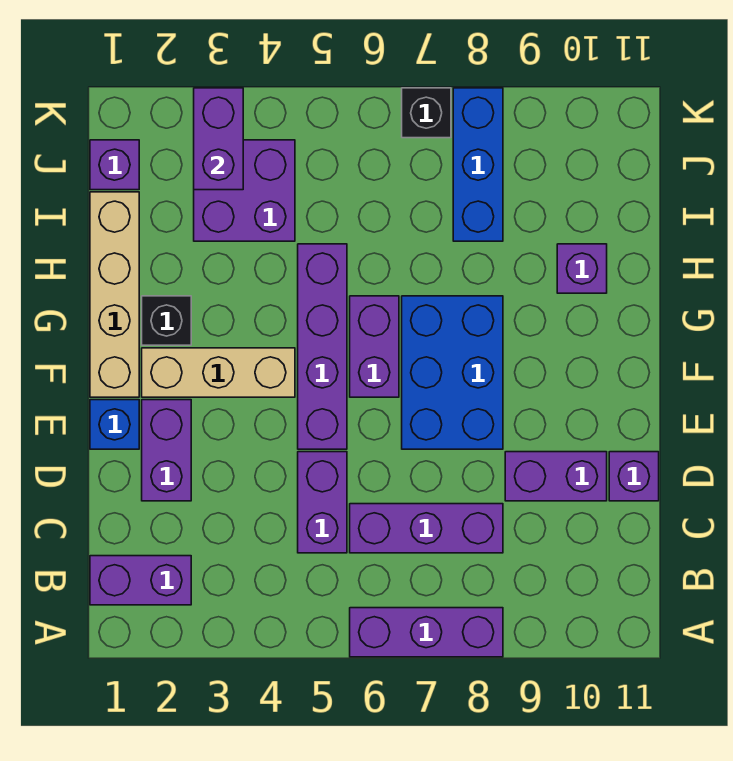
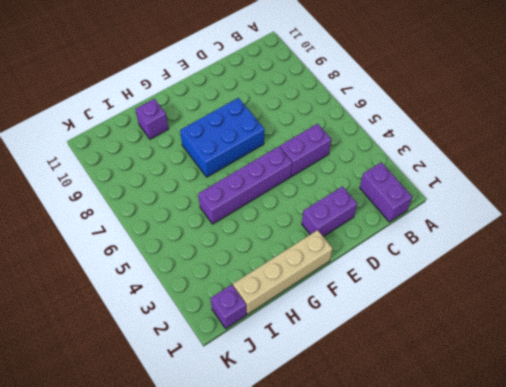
none -> purple 1x3 brick [350,608,503,657]
none -> purple 1x3 brick [350,504,503,553]
none -> purple 1x2 brick [505,452,607,501]

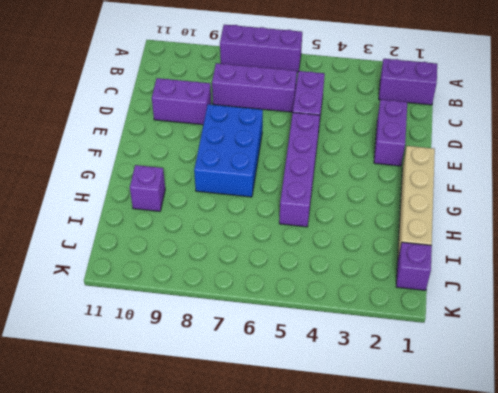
none -> purple 1x1 brick [609,452,659,501]
none -> blue 1x1 brick [90,400,139,449]
none -> tan 1x3 brick [142,348,295,397]

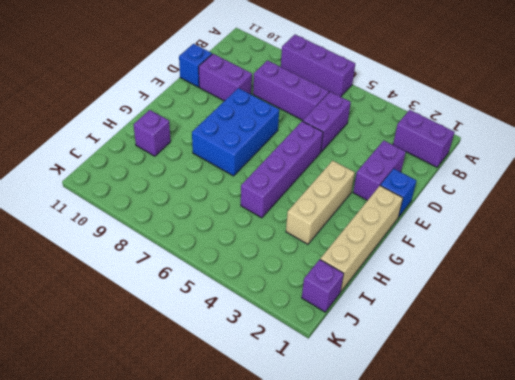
blue 1x1 brick [179,44,212,87] -> purple 1x1 brick [609,452,659,501]
tan 1x3 brick [286,161,355,244] -> tan 1x3 brick turned to [142,348,295,397]
none -> purple 1x2 brick [350,296,399,397]
none -> black 1x1 brick [142,296,191,345]
none -> purple 2x2 brick [194,140,295,241]

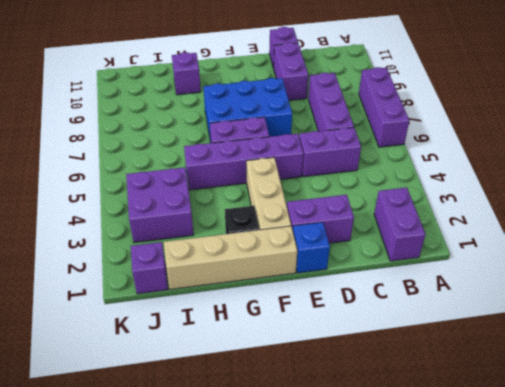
none -> blue 1x3 brick [453,88,503,241]
none -> black 1x1 brick [402,88,451,138]
none -> purple 1x2 brick [194,88,243,190]

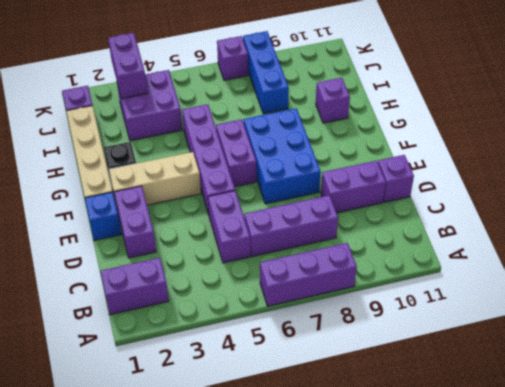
purple 1x1 brick [217,36,248,80] -> black 1x1 brick [402,88,451,138]

